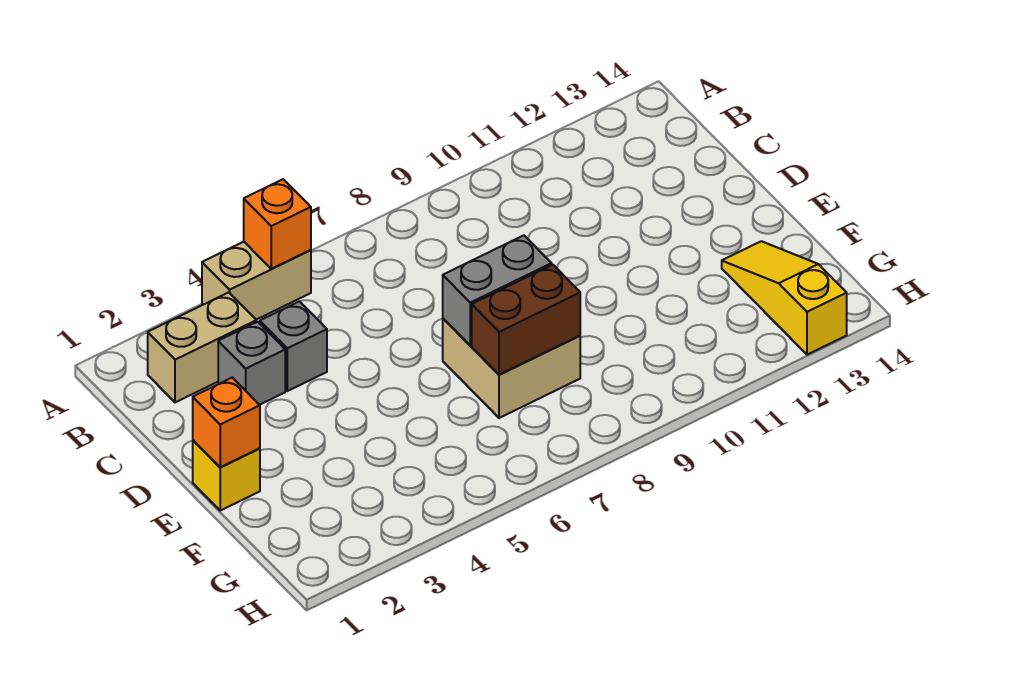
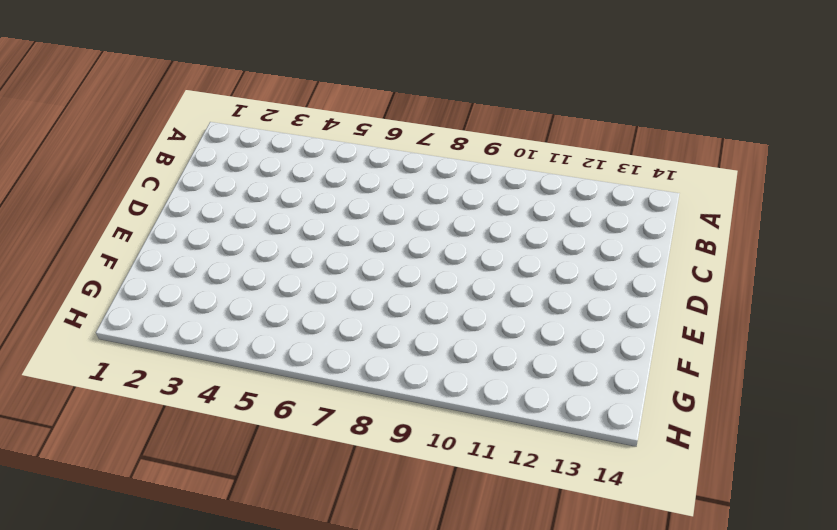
none -> tan 1x2 brick [202,242,311,320]
none -> tan 1x2 brick [148,292,256,402]

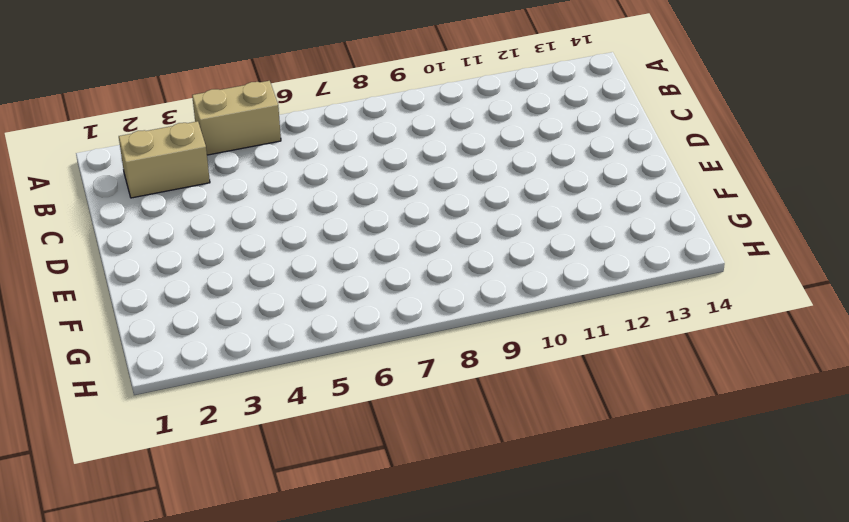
none -> grey 1x1 brick [218,322,285,405]
none -> grey 1x1 brick [260,301,327,391]

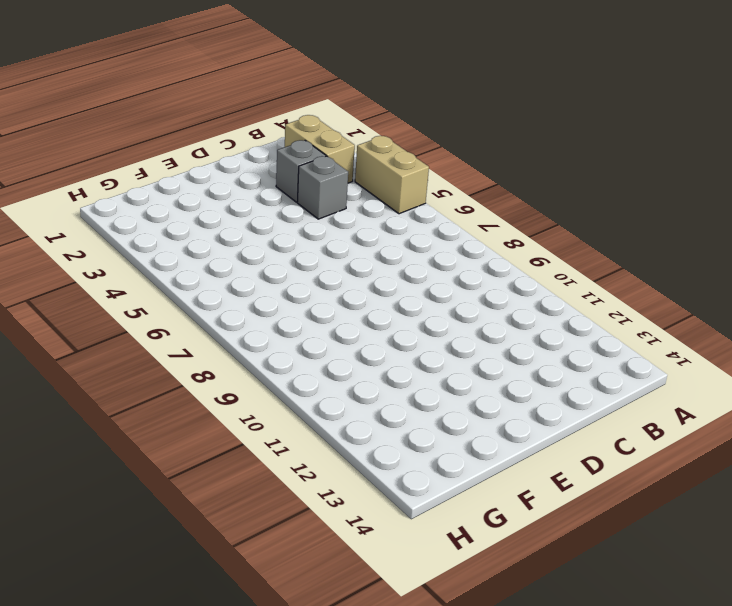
none -> yellow 1x1 brick [193,440,260,511]
none -> tan 2x2 brick [443,319,580,418]

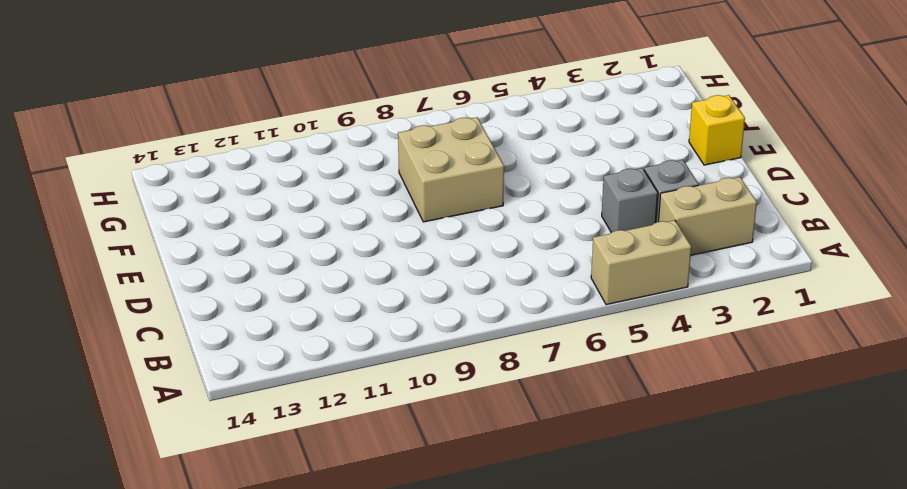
none -> yellow 1x3 slope [722,241,847,355]
none -> orange 1x1 brick [244,179,311,269]

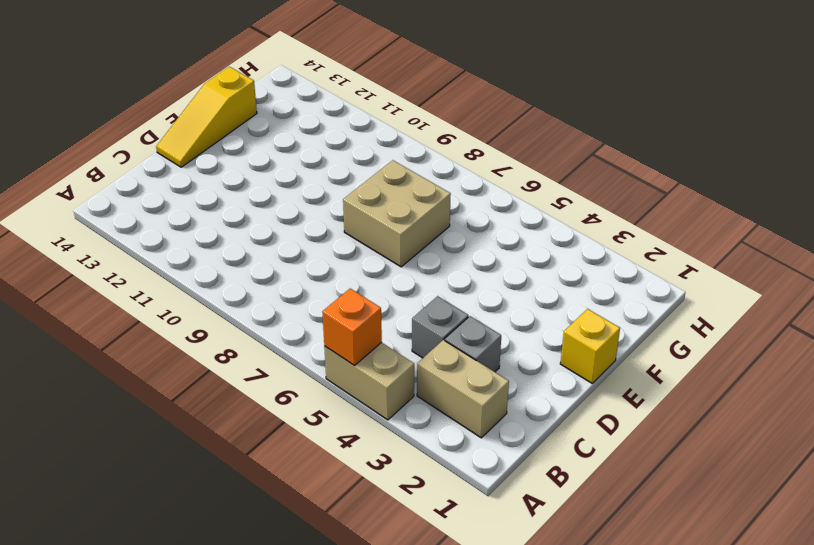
yellow 1x3 slope [156,67,257,167] -> yellow 1x3 slope moved to [722,241,847,355]
none -> orange 1x1 brick [193,378,260,467]
none -> grey 1x2 brick [443,235,552,345]

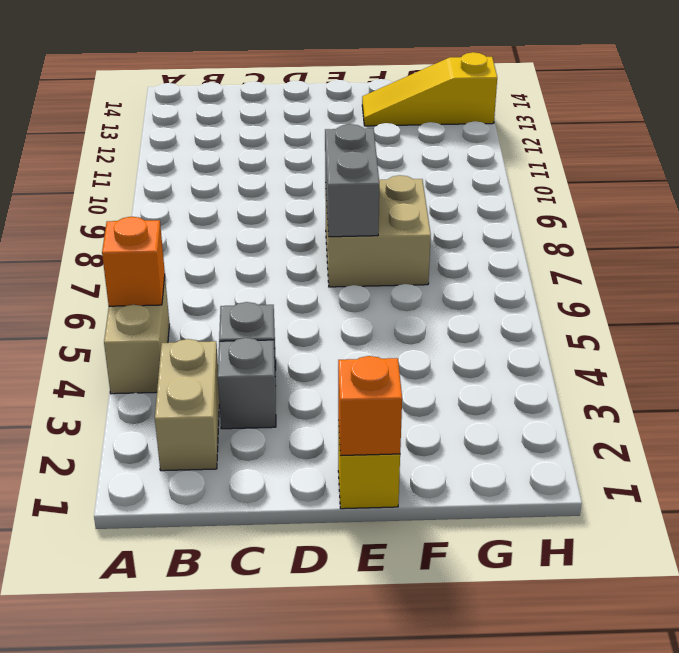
none -> brown 1x2 brick [472,265,580,375]

